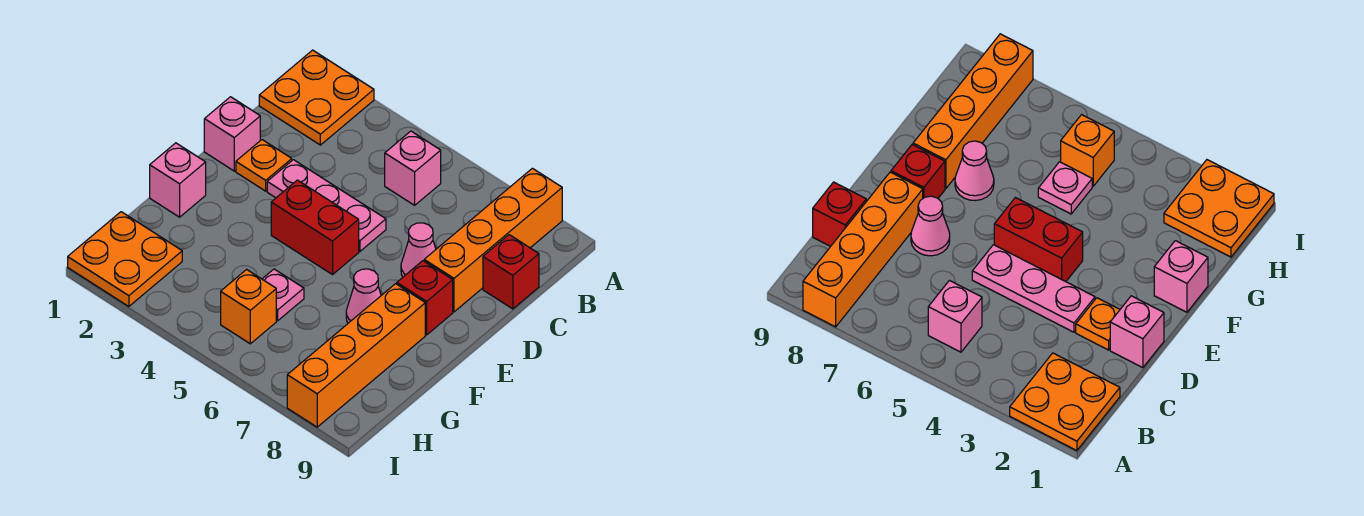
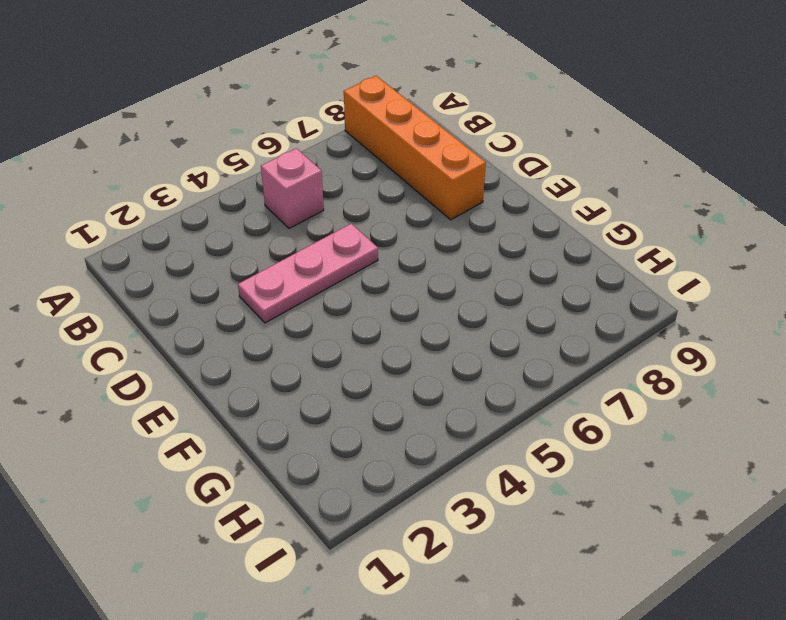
none -> orange 2x2 plate [259,50,374,145]
none -> red 1x1 brick [483,235,539,309]
none -> pink 1x1 brick [204,97,260,171]

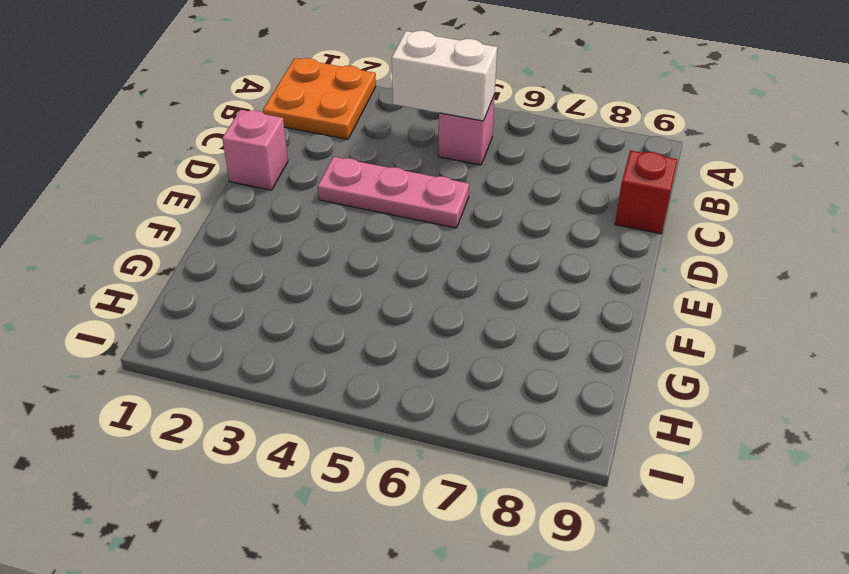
white 1x2 brick [392,31,497,121] -> none
none -> orange 1x4 brick [424,168,562,312]
none -> orange 1x1 plate [236,140,292,191]
none -> pink 1x1 cone [401,223,436,277]

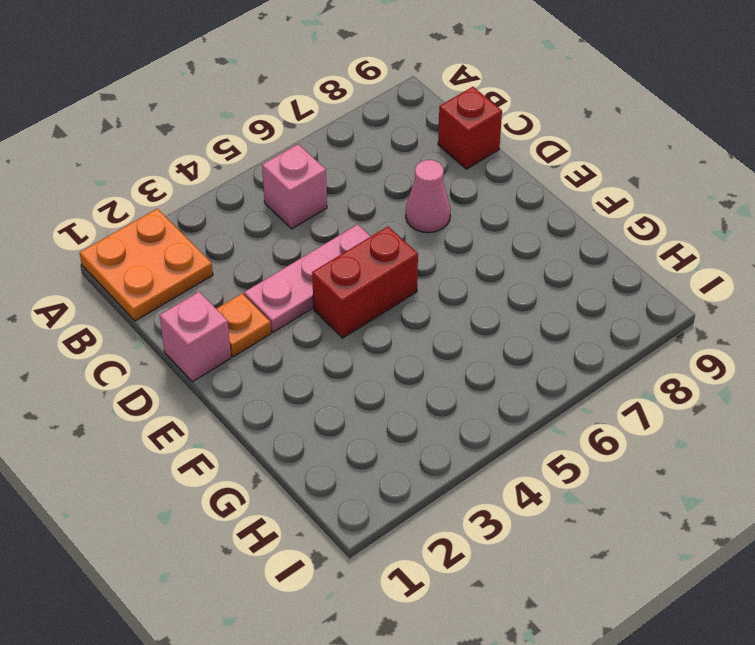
none -> orange 1x4 brick [424,168,562,312]
none -> red 1x1 brick [397,261,453,335]
none -> pink 1x1 brick [150,143,206,217]

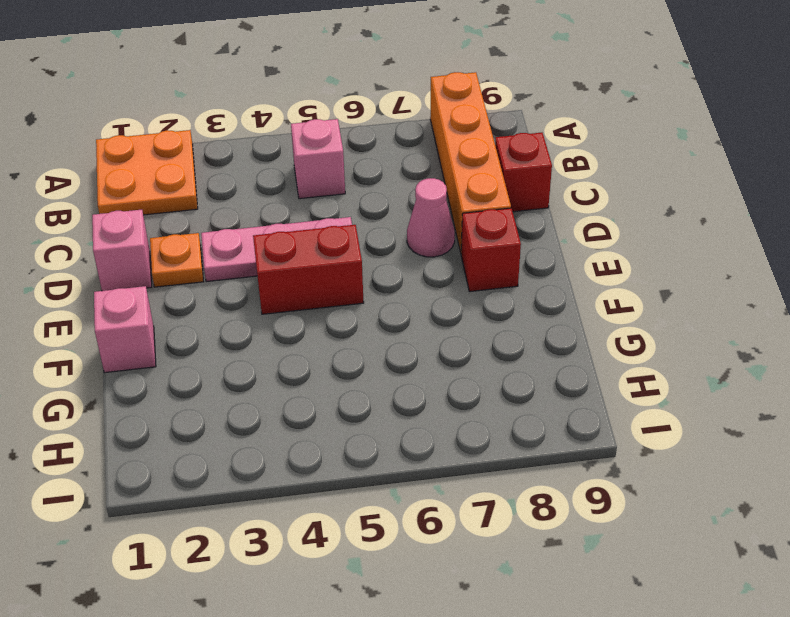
none -> pink 1x1 cone [346,269,381,323]
none -> orange 1x4 brick [287,284,425,427]
none -> pink 1x1 plate [262,269,304,321]

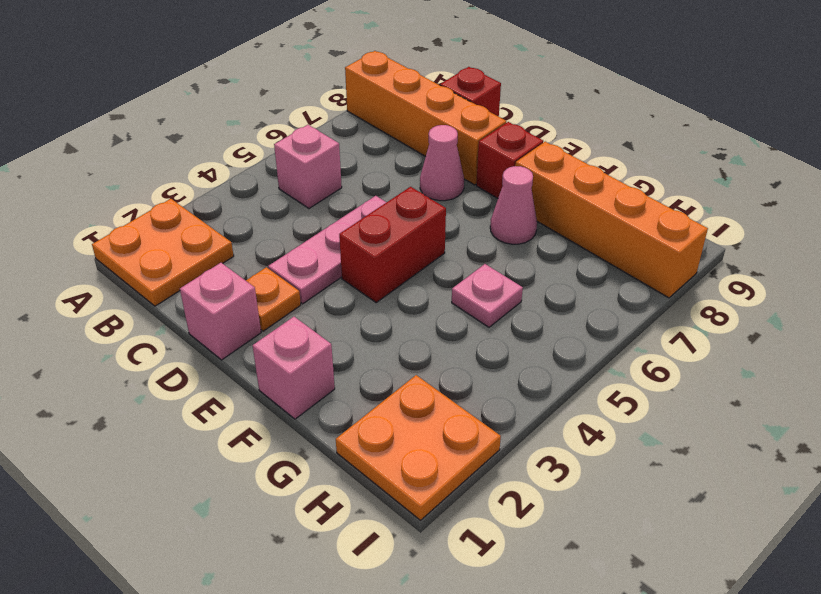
none -> orange 1x1 brick [221,269,276,344]

